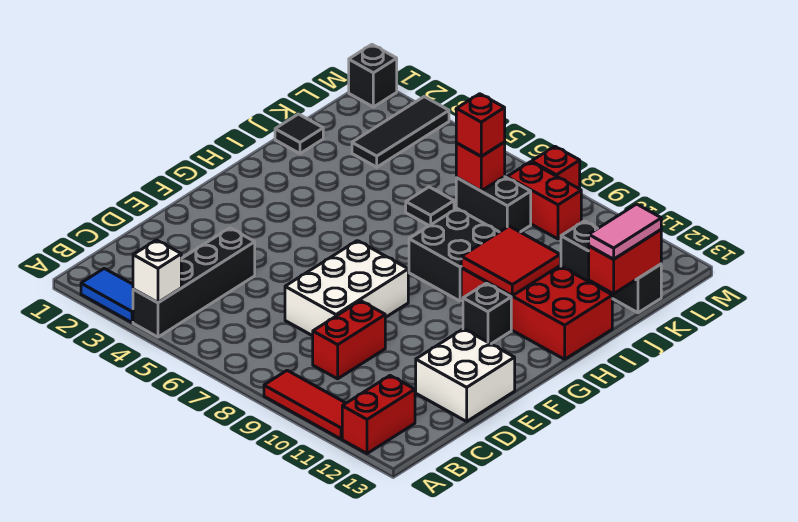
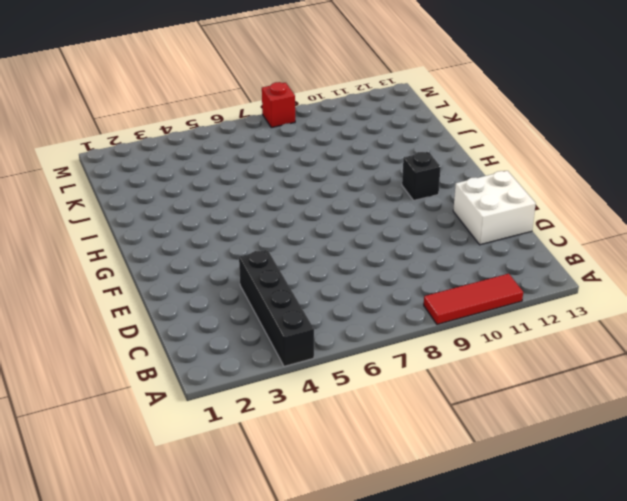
none -> blue 1x2 tile [81,269,133,323]
none -> red 1x2 brick [342,376,415,454]
none -> red 1x2 brick [313,301,385,379]

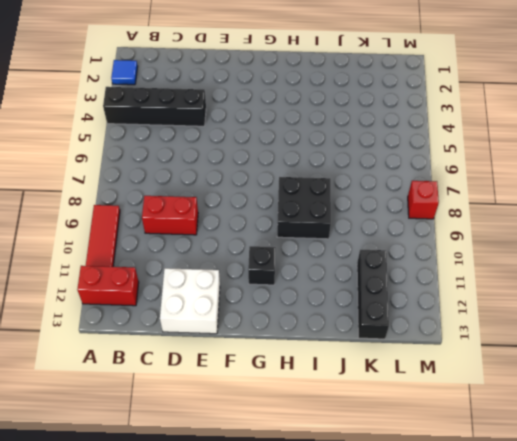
blue 1x1 tile [111,60,138,85] -> blue 1x2 tile [81,269,133,323]
none -> white 2x3 brick [285,241,408,336]
none -> red 2x4 brick [461,266,612,359]
none -> black 1x1 tile [275,114,323,153]

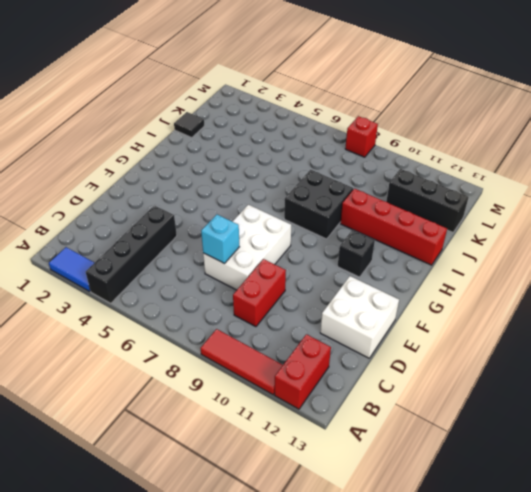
cyan 1x1 brick [201,214,239,264] -> none
red 1x4 brick [340,189,447,265] -> red 2x4 brick [461,266,612,359]
none -> black 1x1 tile [406,187,454,226]
none -> black 1x3 tile [352,97,449,167]
none -> black 1x2 brick [456,177,531,232]

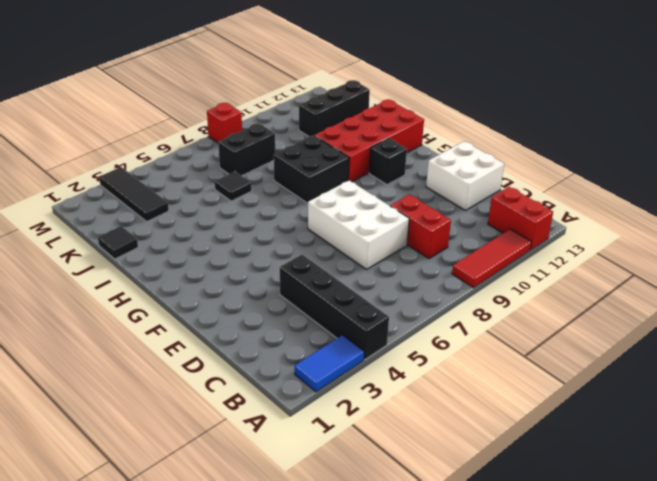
none -> red 1x2 brick [507,162,581,239]
none -> black 1x1 brick [349,45,397,107]
none -> white 1x1 brick [133,240,181,303]

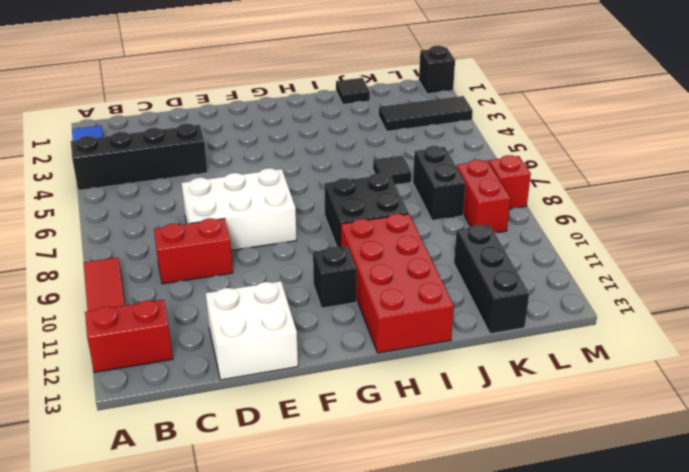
none -> white 1x1 brick [133,240,181,303]
none -> red 2x2 tile [461,226,560,296]
none -> red 1x2 brick [589,230,661,294]

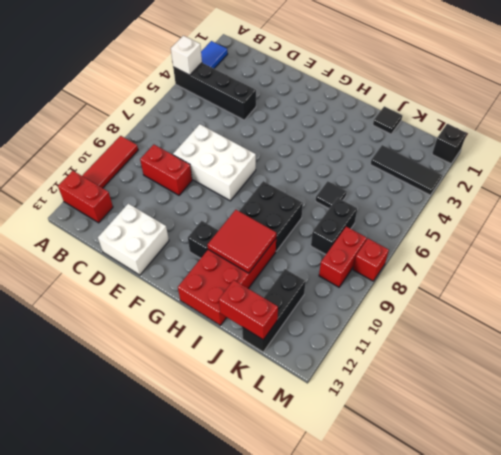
none -> red 1x1 brick [456,142,505,191]
none -> pink 1x2 tile [589,204,661,259]
none -> red 1x1 brick [456,94,505,156]

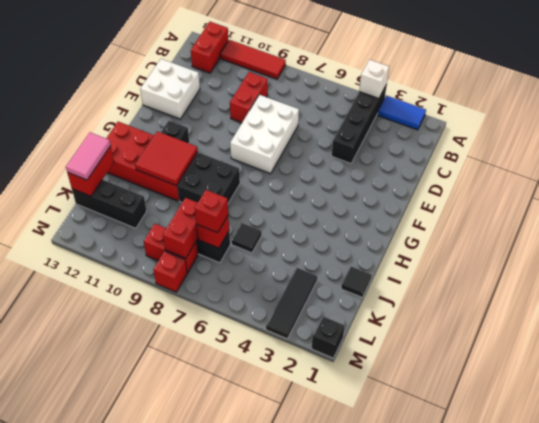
red 1x2 brick [163,198,198,258] -> none

